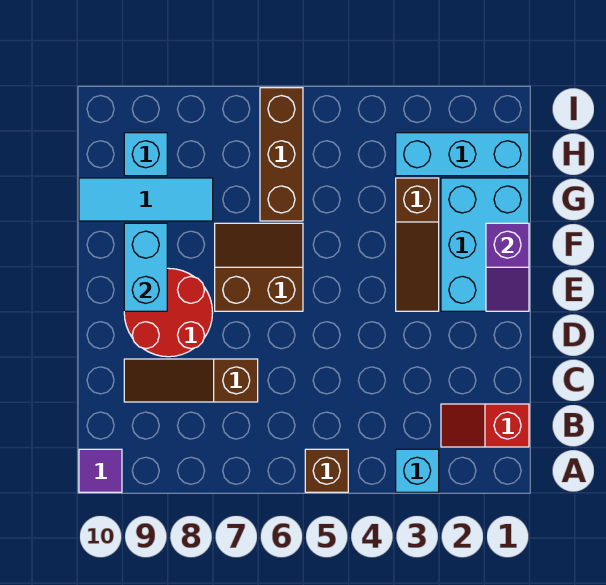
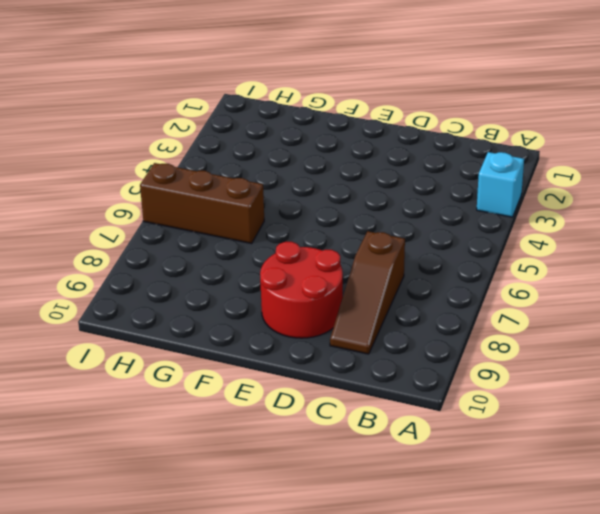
none -> brown 1x1 brick [305,449,348,492]
none -> purple 1x1 tile [79,449,122,492]
none -> red 1x2 slope [441,404,529,447]

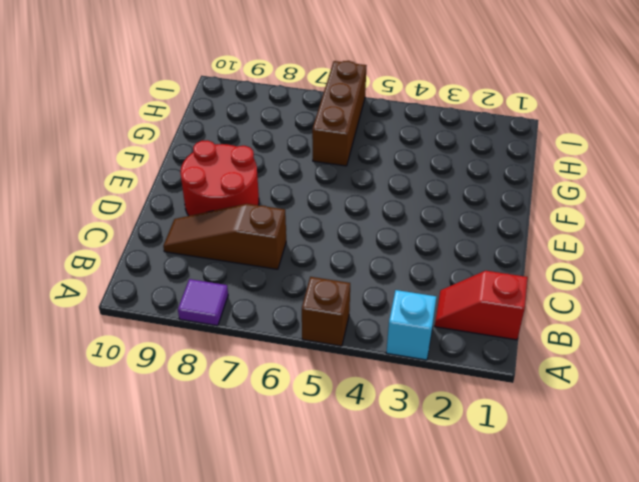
purple 1x1 tile [178,279,228,326] -> purple 1x1 tile moved to [79,449,122,492]
none -> cyan 2x3 brick [441,178,529,311]
none -> brown 1x3 slope [396,178,439,311]
none -> brown 2x2 slope [215,223,303,311]

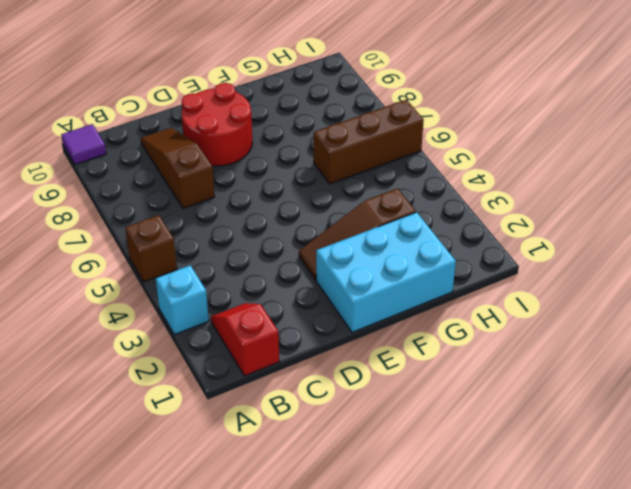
none -> brown 2x2 slope [215,223,303,311]
none -> cyan 1x3 tile [79,178,213,221]
none -> cyan 1x3 brick [396,133,529,176]

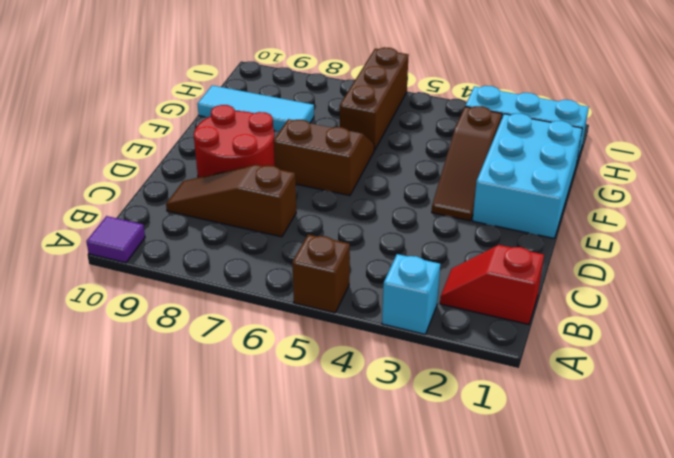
none -> cyan 1x1 brick [124,133,167,176]
none -> purple 1x2 slope [486,223,529,311]
none -> cyan 1x2 brick [124,223,167,311]

